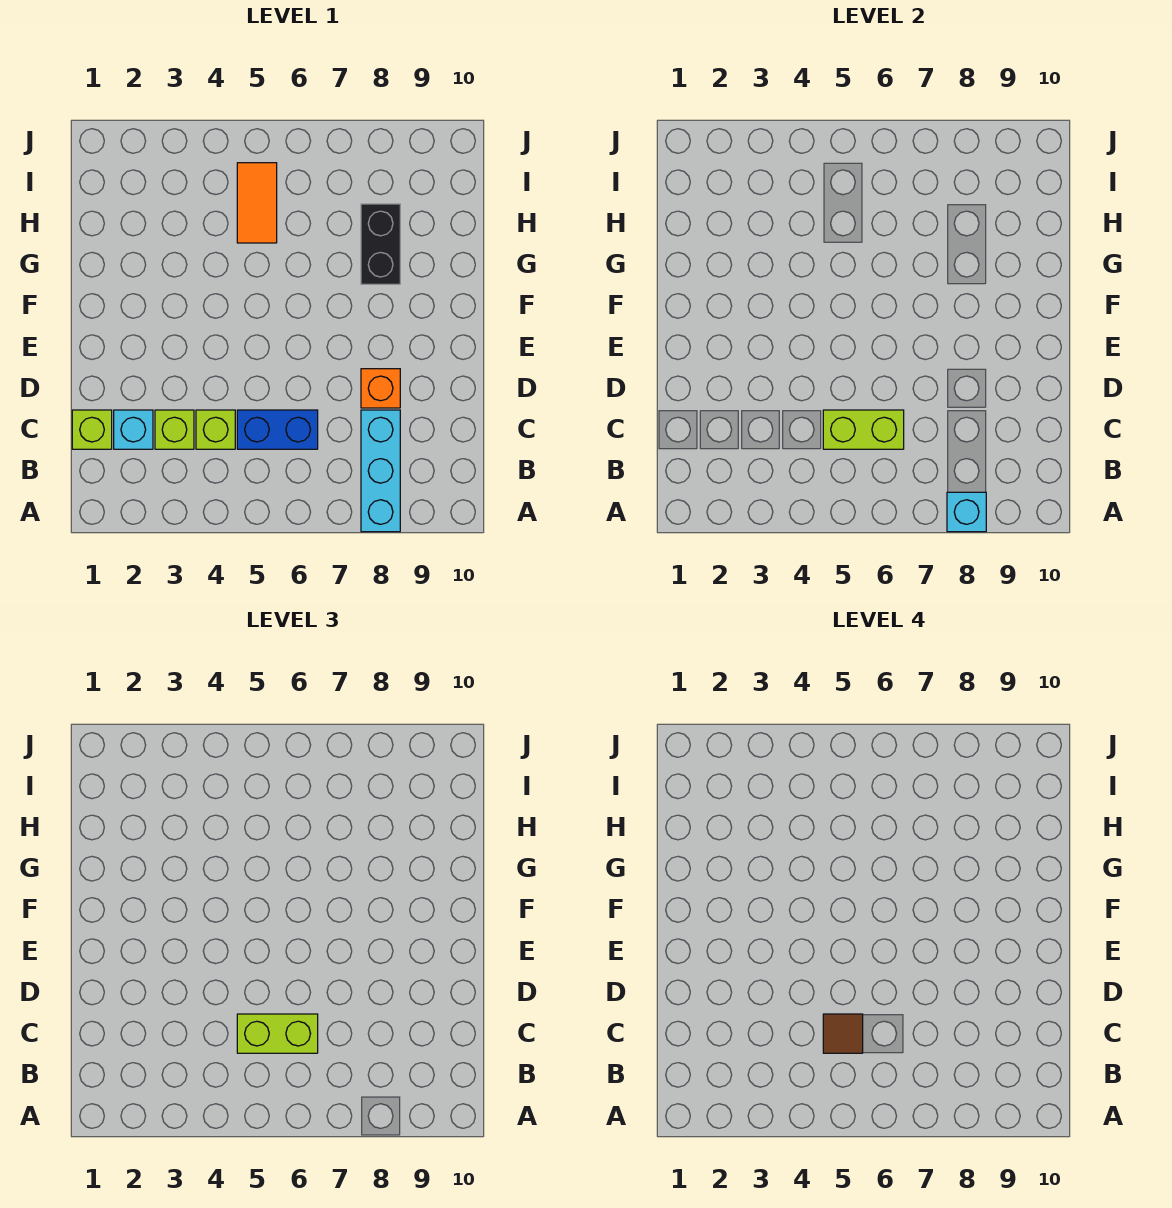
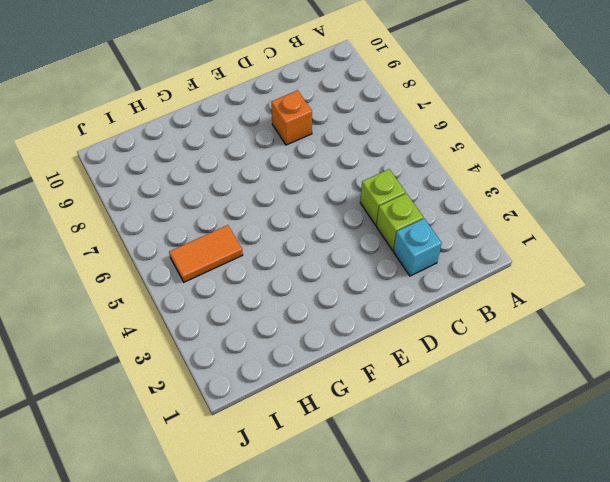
none -> cyan 1x3 brick [361,410,400,532]
none -> lime 1x1 brick [72,410,112,449]
none -> blue 1x2 brick [237,410,318,449]

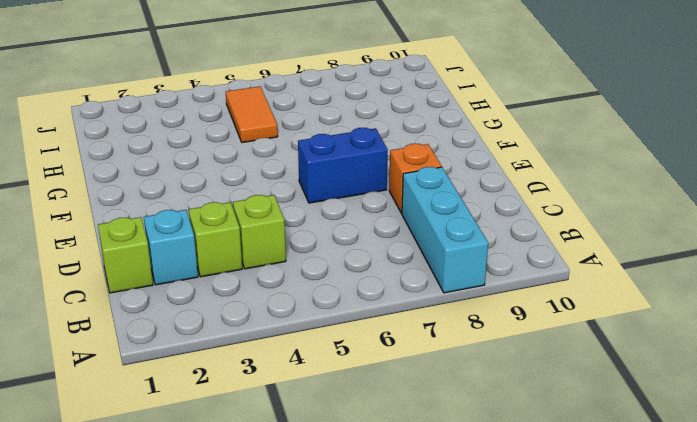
blue 1x2 brick [298,128,388,203] -> blue 1x2 brick moved to [237,410,318,449]
none -> black 1x2 brick [361,204,400,284]
none -> cyan 1x1 brick [947,492,986,532]
none -> lime 1x2 brick [823,410,904,449]

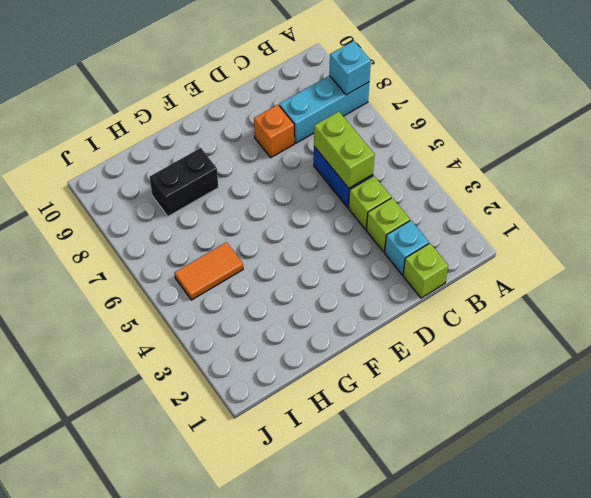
none -> lime 1x2 brick [237,1014,318,1053]
none -> brown 1x1 tile [823,1014,863,1053]

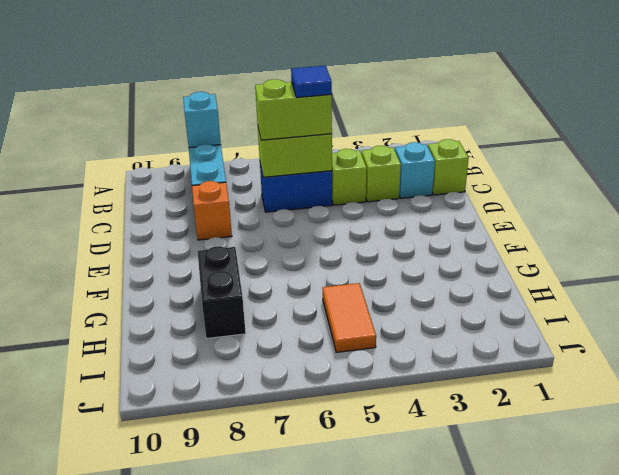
blue 1x1 tile [291,66,332,97] -> brown 1x1 tile [823,1014,863,1053]

